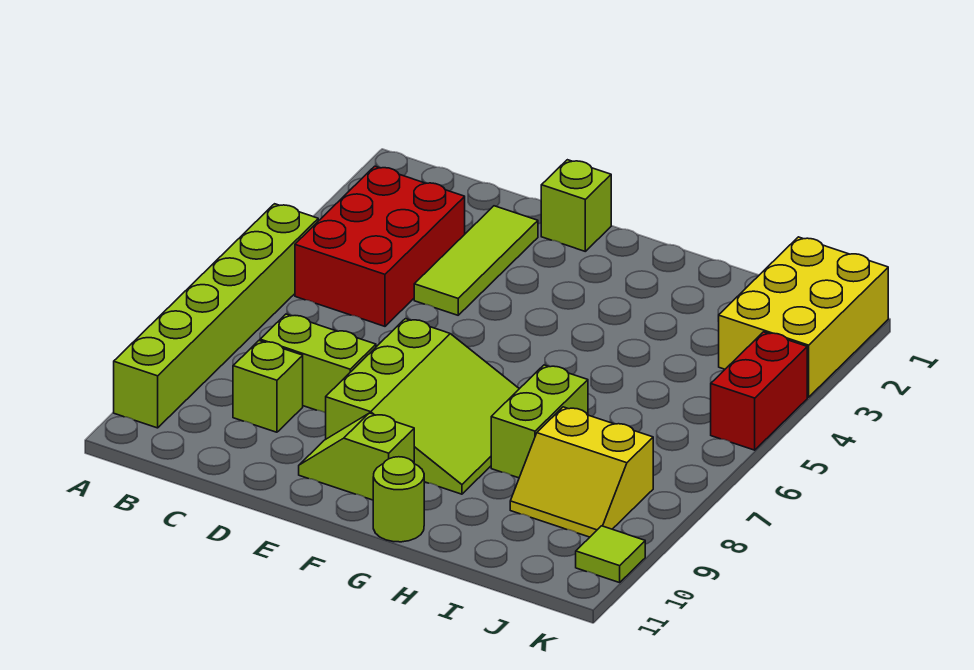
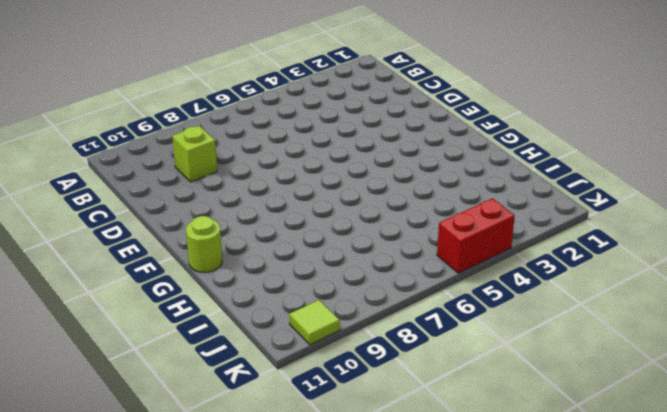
none -> lime 1x6 brick [114,204,318,428]
none -> red 2x3 brick [295,166,465,326]
none -> lime 1x2 brick [260,314,376,413]

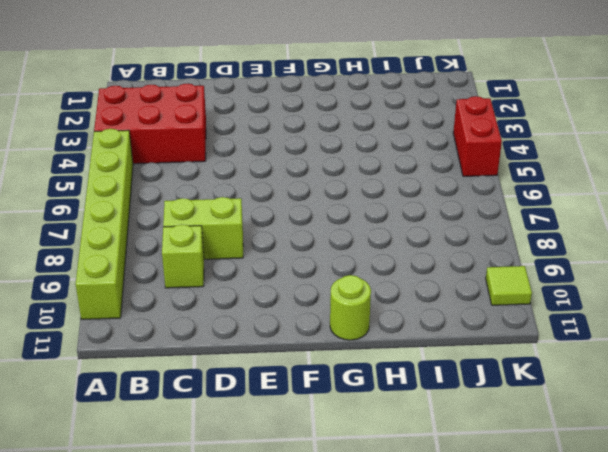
red 2x3 brick [94,84,206,164] -> red 2x3 brick turned to [295,166,465,326]
none -> lime 1x3 tile [414,206,538,315]
none -> lime 1x1 brick [541,160,611,251]
none -> lime 3x3 slope [326,319,519,494]

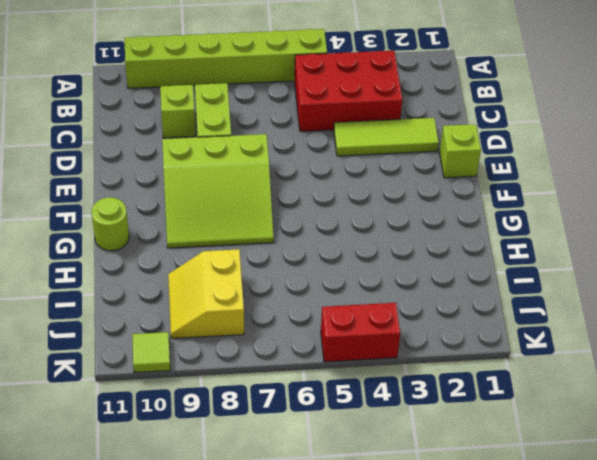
none -> lime 1x2 slope [299,413,414,500]
none -> lime 1x2 brick [491,365,588,478]
none -> yellow 2x3 brick [719,237,888,397]

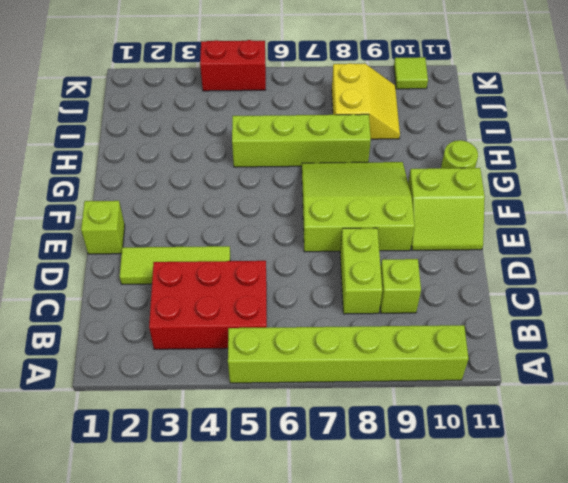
lime 2x2 slope [408,168,485,250] -> lime 1x2 slope [299,413,414,500]
lime 1x4 brick [232,114,371,167] -> lime 1x2 brick [491,365,588,478]
none -> yellow 2x3 brick [719,237,888,397]

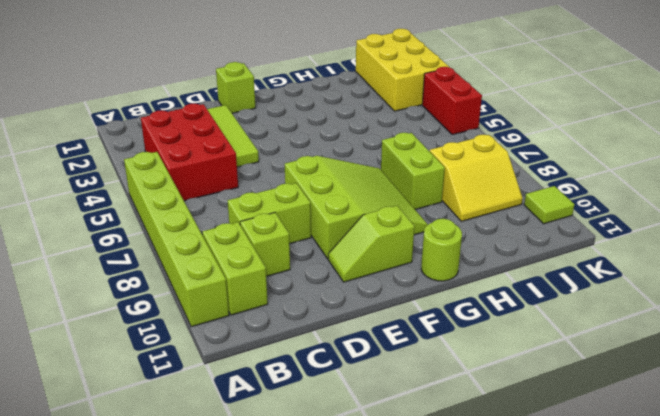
lime 1x2 brick [203,222,268,315] -> none

